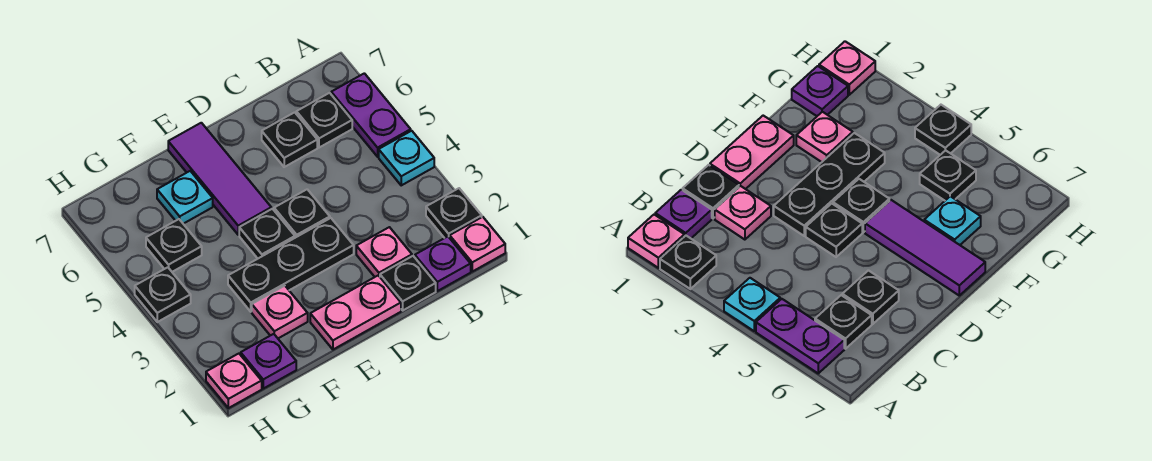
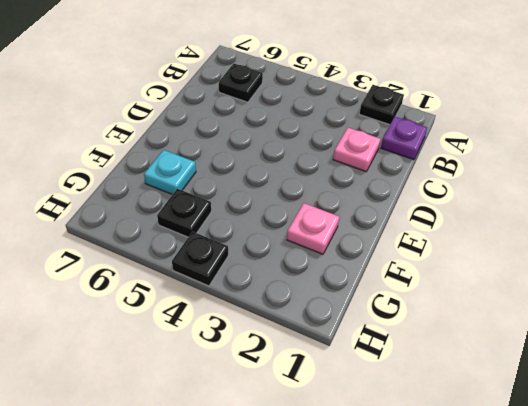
none -> pink 1x1 plate [450,217,505,271]
none -> cyan 1x1 plate [379,131,434,185]
none -> purple 1x2 plate [331,73,411,157]

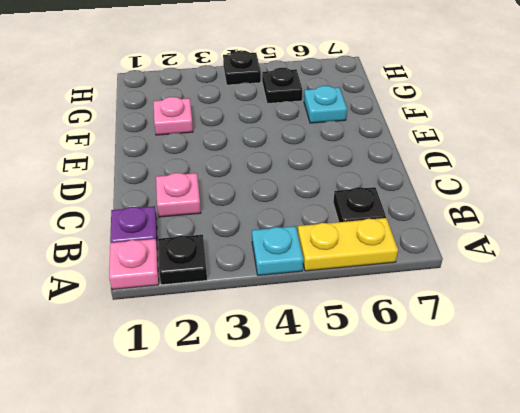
yellow 1x2 plate [298,218,398,271] -> purple 1x2 plate [331,73,411,157]
none -> black 1x1 plate [380,256,436,310]
none -> black 1x1 plate [262,112,317,167]
none -> pink 1x2 plate [310,275,401,350]

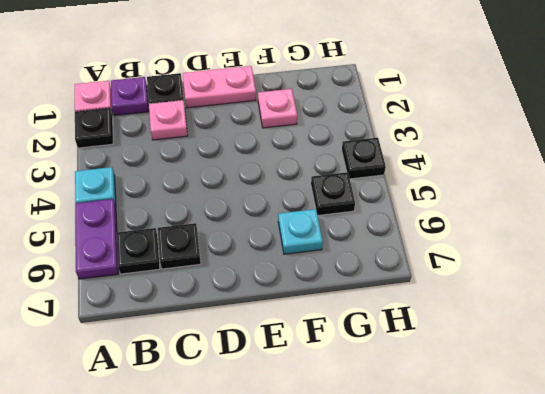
none -> black 1x3 plate [228,218,354,312]
none -> black 1x1 plate [274,189,330,238]
none -> black 1x1 plate [239,209,295,258]

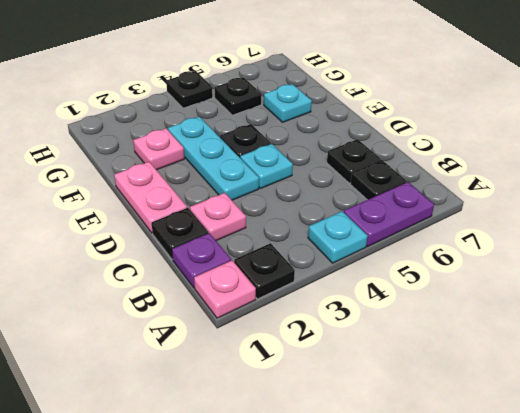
cyan 1x3 plate [168,117,259,200] -> black 1x3 plate [228,218,354,312]
cyan 1x1 plate [240,144,293,188] -> black 1x1 plate [274,189,330,238]
none -> purple 1x3 tile [168,123,271,235]
none -> purple 1x1 plate [241,334,296,389]
none -> pink 1x1 plate [206,354,262,408]

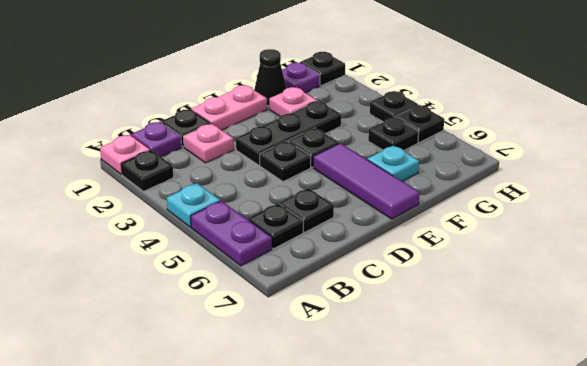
black 1x1 cone [254,49,286,106] -> none
black 1x1 plate [300,52,345,86] -> pink 1x1 plate [206,354,262,408]
black 1x1 plate [395,105,444,142] -> none

